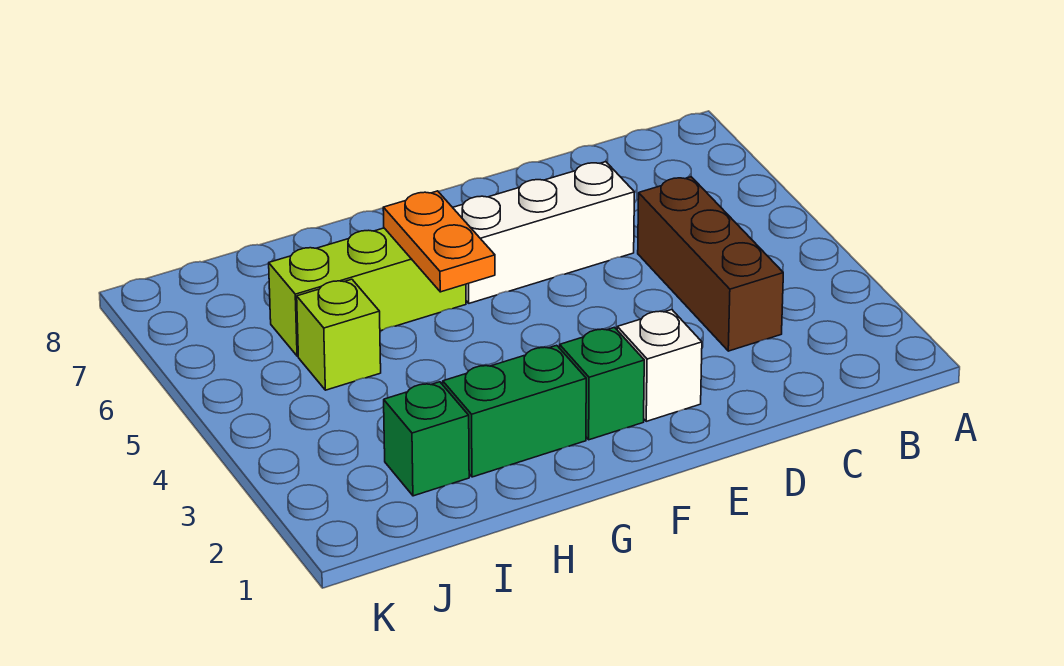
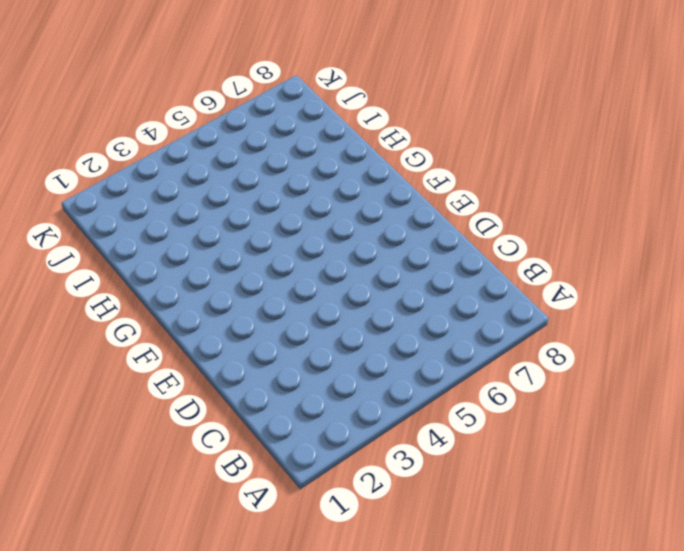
none -> brown 1x3 brick [638,177,783,351]
none -> white 1x3 brick [453,162,634,303]

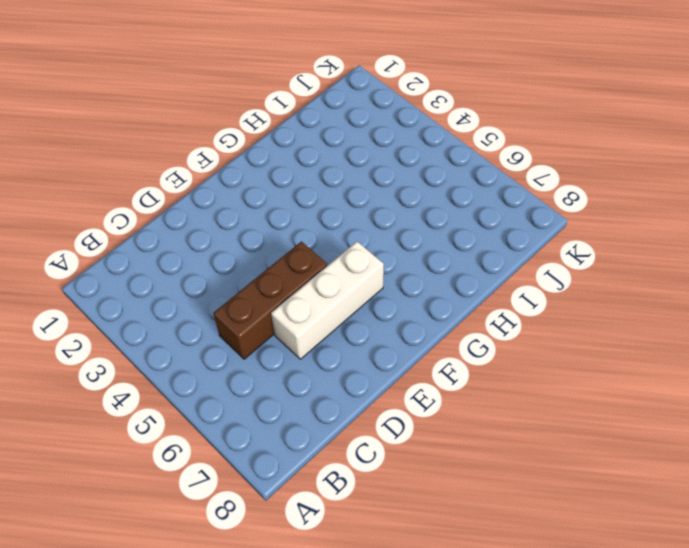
brown 1x3 brick [213,242,327,359] -> brown 1x3 brick turned to [638,177,783,351]
none -> white 1x1 brick [617,310,702,421]
none -> green 1x1 brick [560,327,644,440]

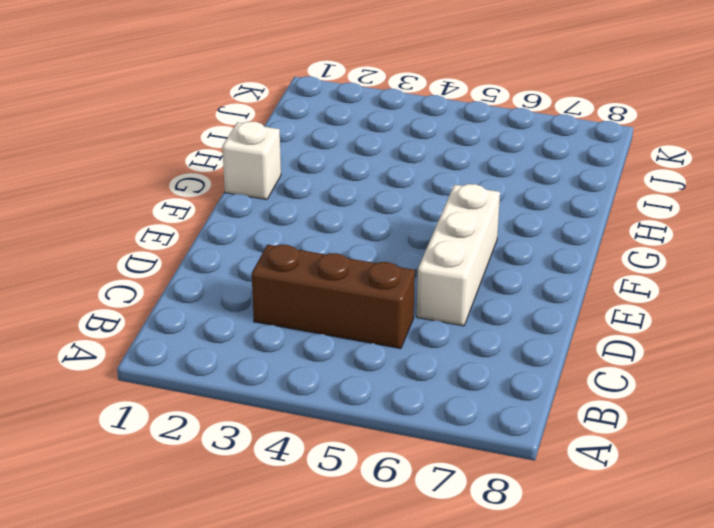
white 1x1 brick [222,122,281,200] -> white 1x1 brick moved to [617,310,702,421]
none -> green 1x1 brick [560,327,644,440]
none -> green 1x2 brick [443,345,586,477]

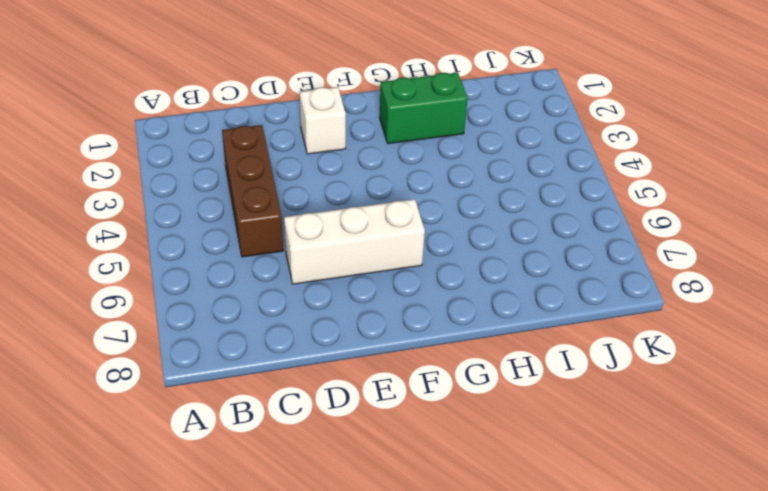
none -> green 1x1 brick [560,327,644,440]
none -> lime 1x3 brick [269,228,466,356]

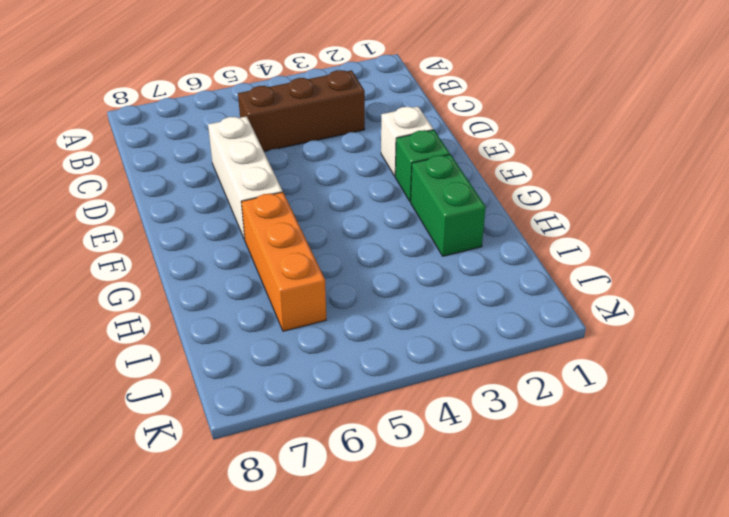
orange 1x3 brick [241,192,326,331] -> lime 1x3 brick [269,228,466,356]
none -> green 1x1 brick [384,382,469,496]
none -> lime 1x1 brick [297,279,381,390]

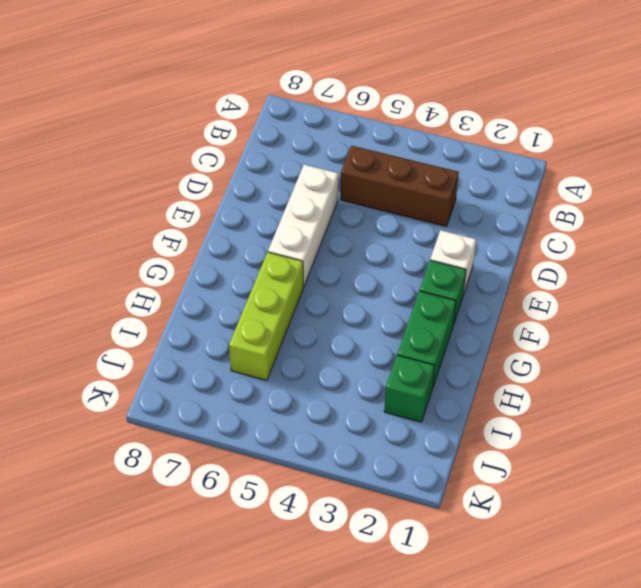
none -> lime 1x1 brick [297,279,381,390]
none -> orange 1x2 plate [383,191,495,292]

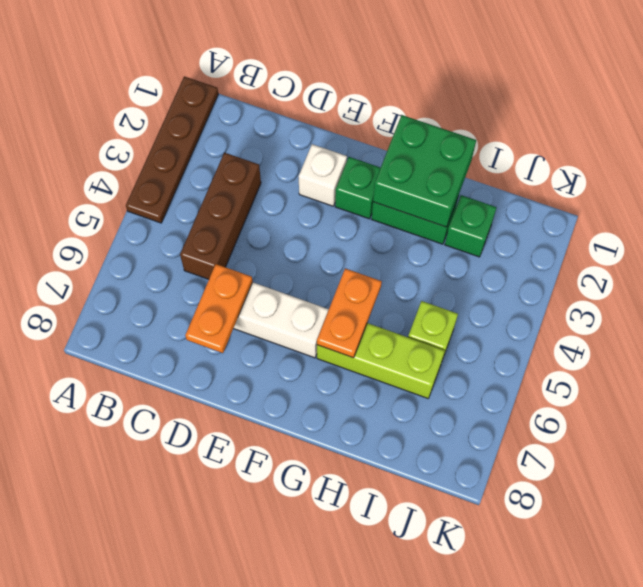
brown 1x4 plate [126,76,218,223] -> none
orange 1x2 plate [185,264,253,353] -> none
green 2x2 brick [373,115,476,227] -> none

